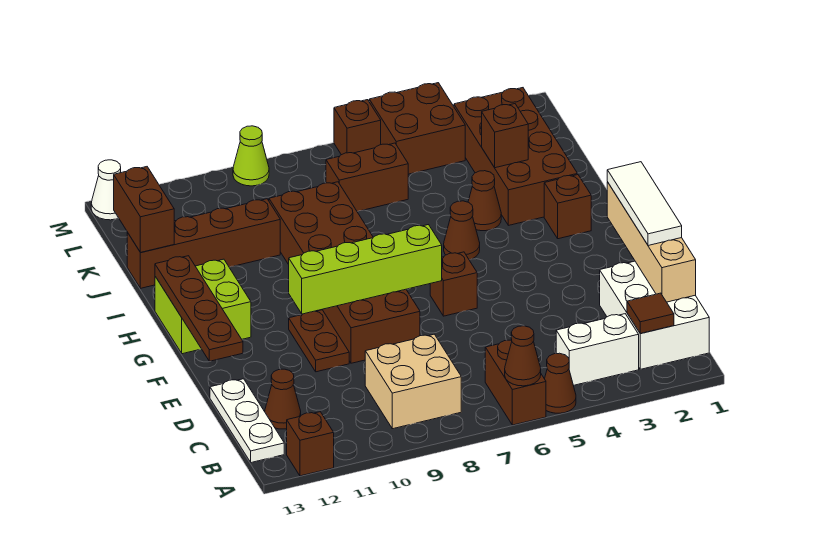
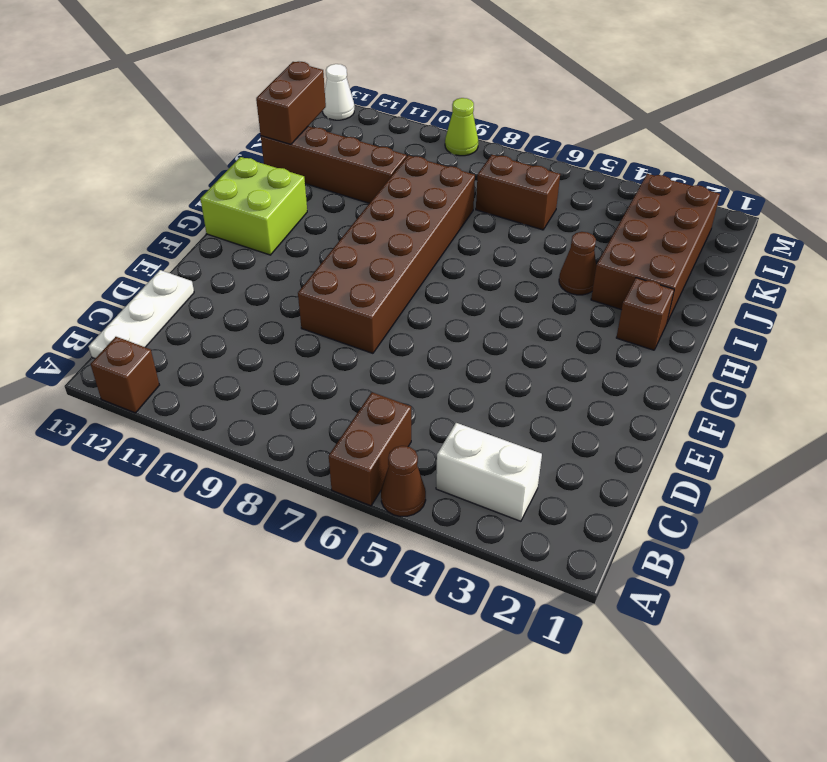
none -> white 2x3 brick [600,261,709,369]
none -> tan 2x2 brick [365,334,461,429]
none -> brown 1x1 cone [265,369,301,429]
none -> brown 1x2 plate [289,310,349,372]

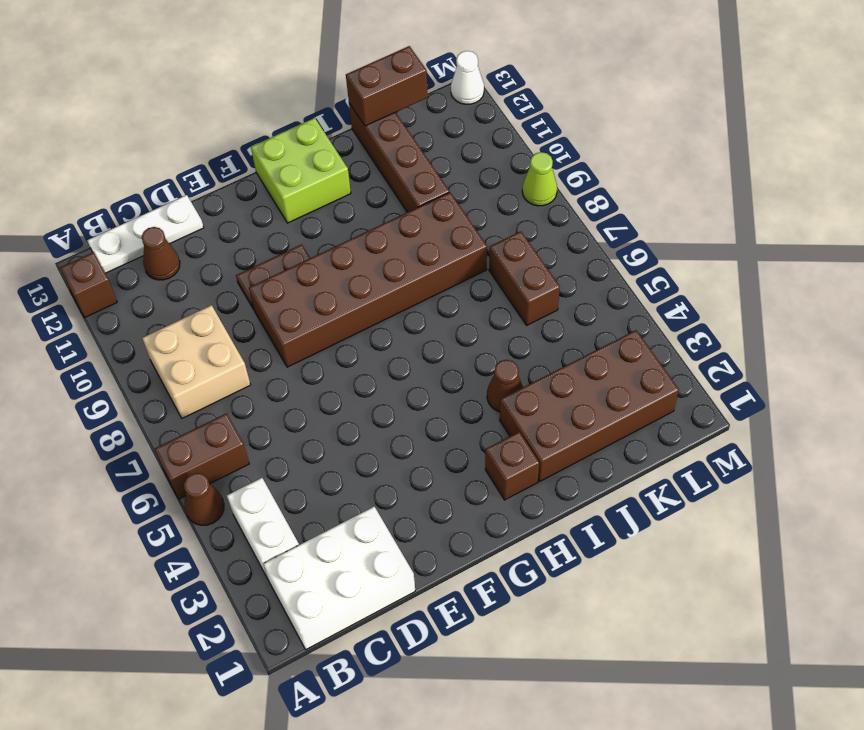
none -> brown 1x1 brick [430,252,477,316]
none -> brown 1x1 cone [444,201,480,260]
none -> brown 2x2 brick [369,83,465,174]
none -> brown 1x1 brick [334,100,381,155]

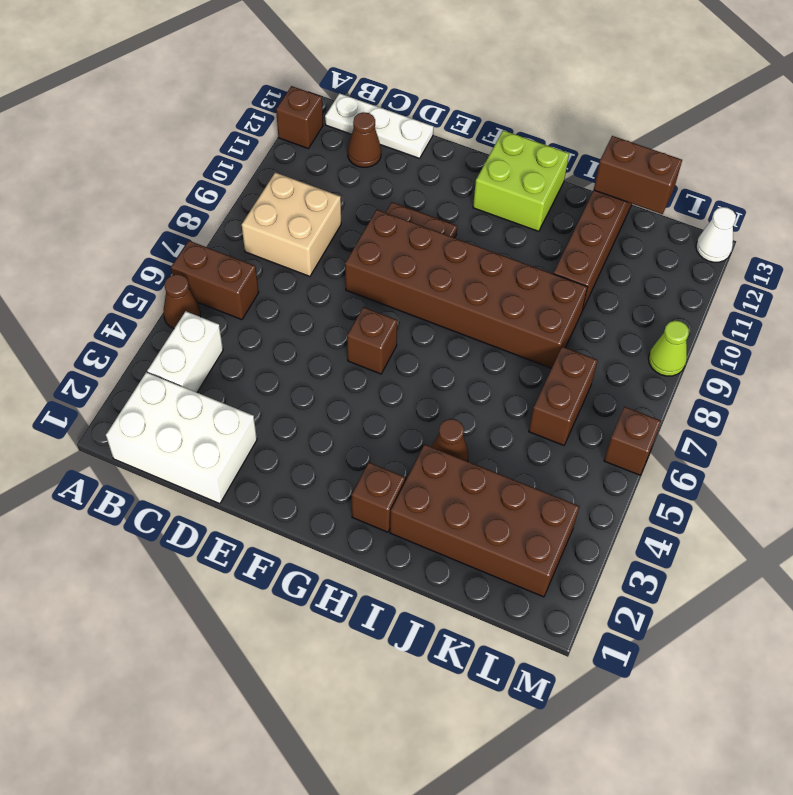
none -> brown 1x1 cone [444,201,480,260]
none -> brown 2x2 brick [369,83,465,174]
none -> brown 1x1 cone [505,326,541,386]
none -> brown 1x1 tile [627,293,674,334]

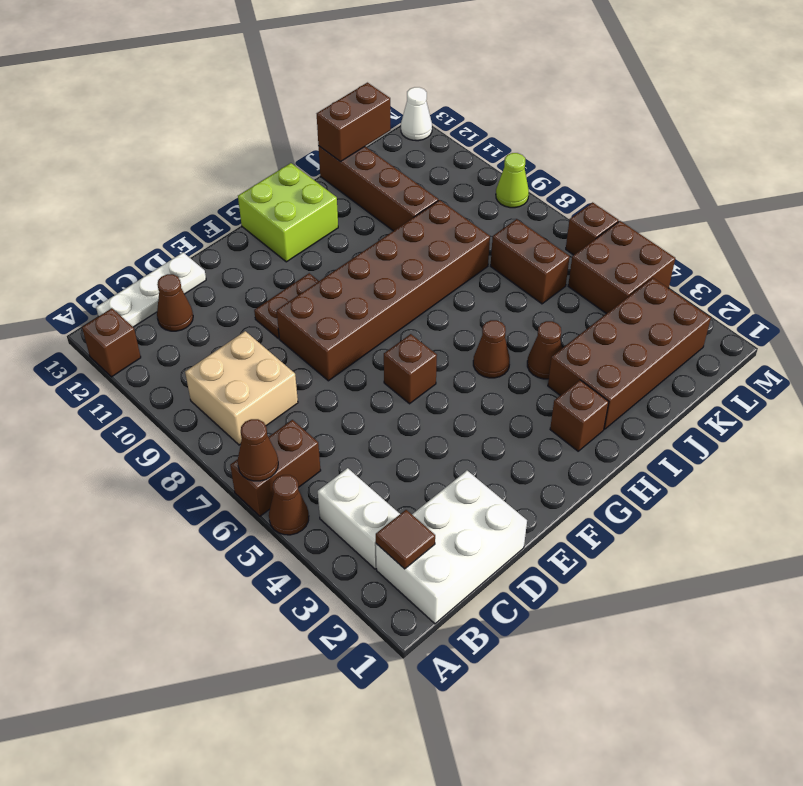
none -> tan 1x4 brick [607,182,696,302]
none -> brown 1x4 plate [155,256,243,361]
none -> lime 1x4 brick [289,225,442,314]
none -> brown 1x1 brick [482,104,528,168]

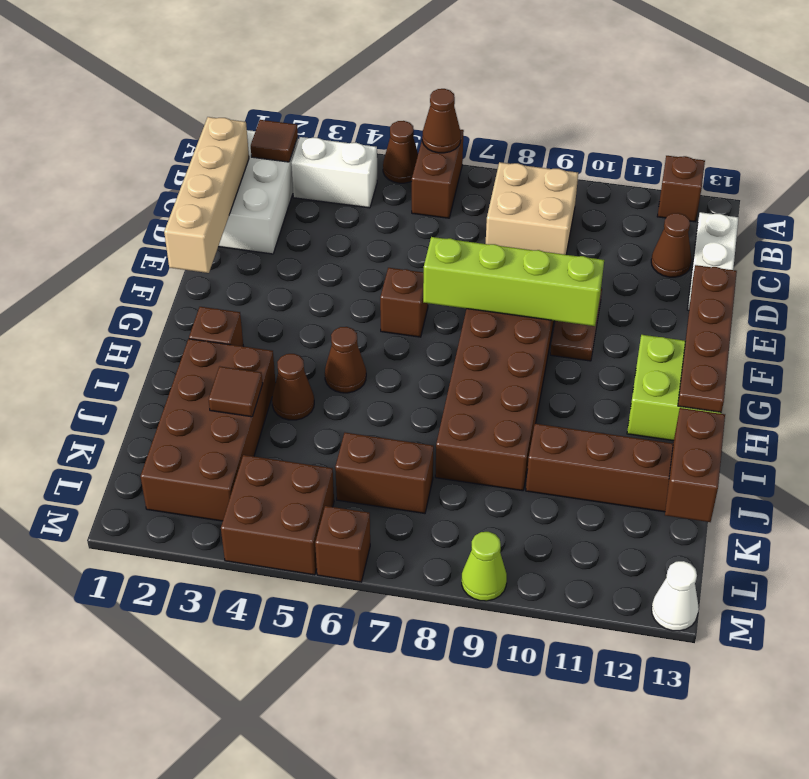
brown 1x1 tile [209,366,263,417] -> brown 1x1 brick [482,104,528,168]
none -> white 1x3 tile [607,162,682,246]

